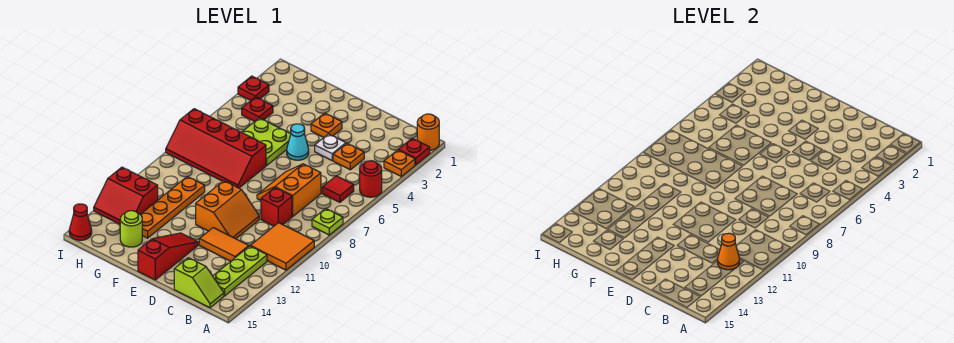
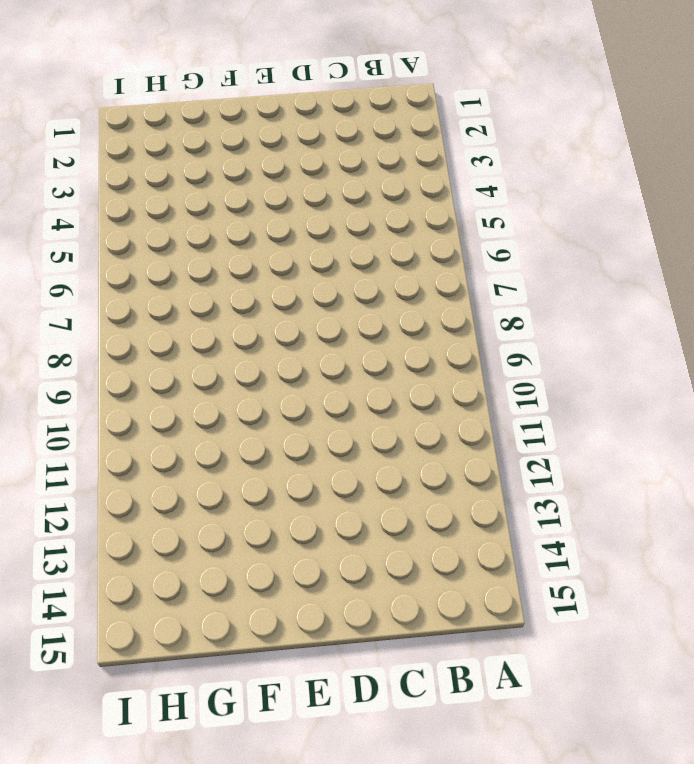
none -> orange 1x1 round brick [417,114,439,150]
none -> red 1x1 plate [399,138,430,165]
none -> orange 1x1 plate [384,150,415,176]

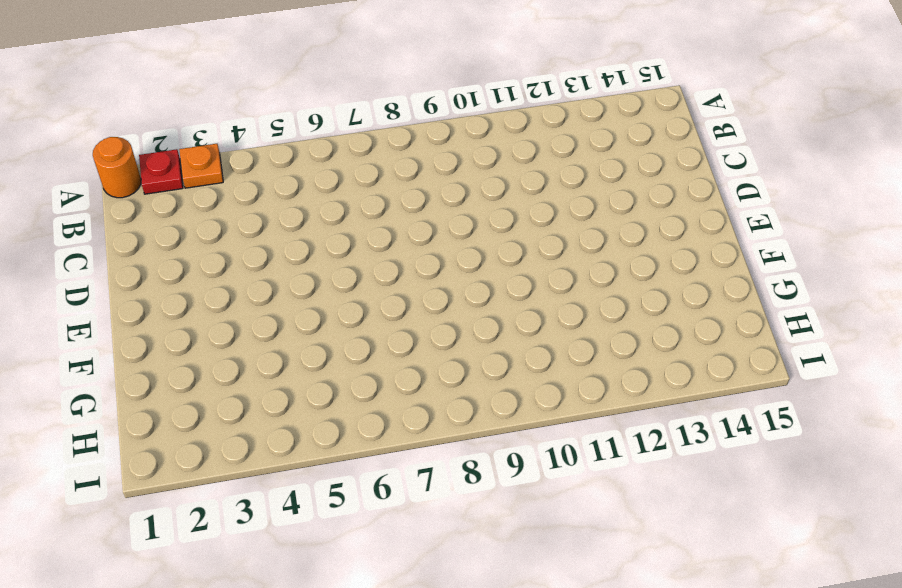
none -> red 1x1 round brick [360,161,382,197]
none -> lime 1x1 plate [312,209,343,235]
none -> orange 2x2 tile [251,223,314,270]

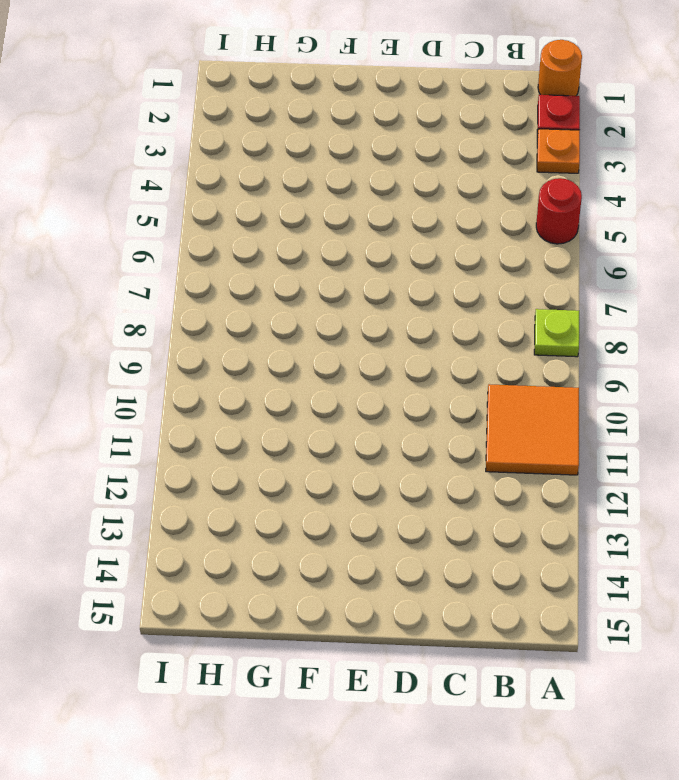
none -> red 1x1 tile [322,176,354,202]
none -> lime 1x3 plate [213,246,267,296]
none -> lime 1x2 slope [174,258,224,308]

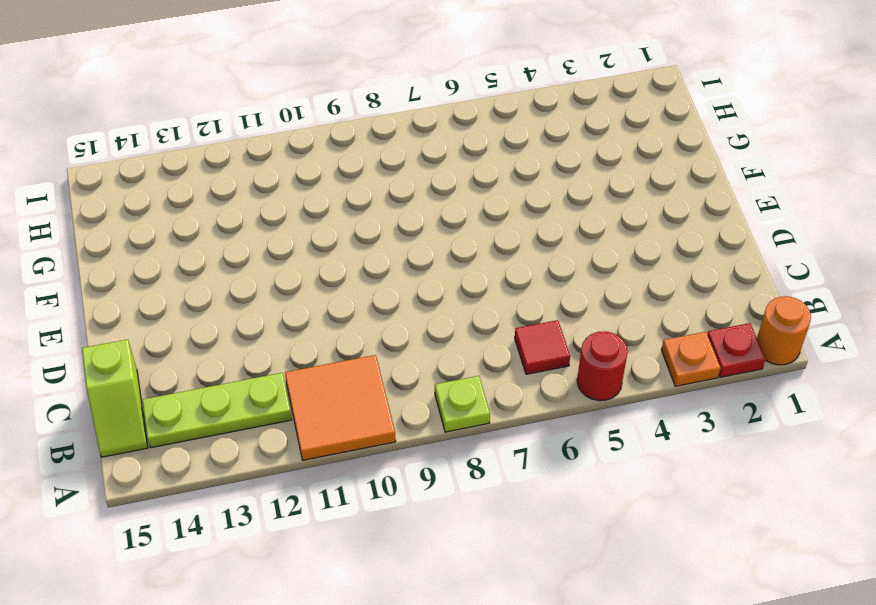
none -> orange 1x1 plate [333,143,364,170]
none -> orange 2x2 slope [257,164,321,216]
none -> red 1x1 brick [261,188,292,226]

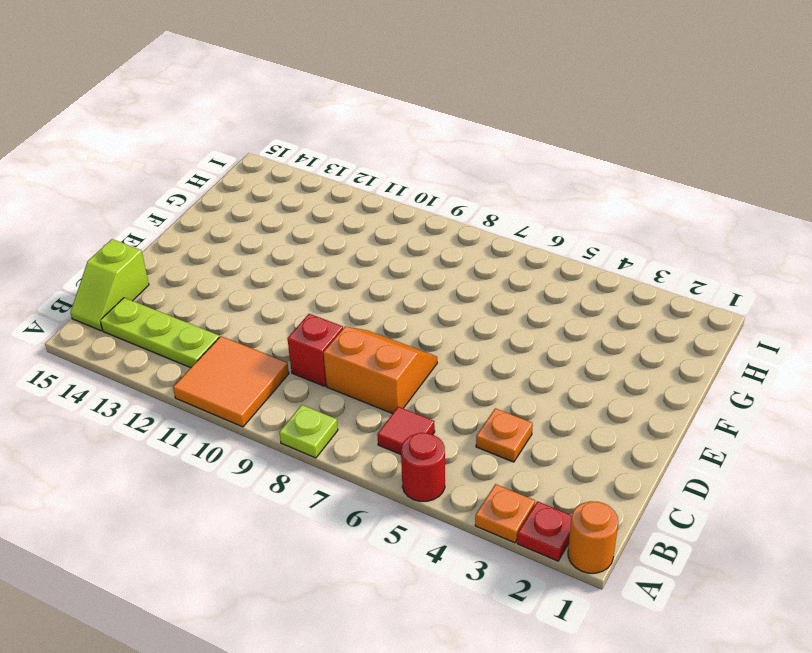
none -> orange 1x2 tile [199,228,249,261]
none -> white 1x1 plate [315,134,346,160]
none -> orange 2x2 slope [196,181,259,239]

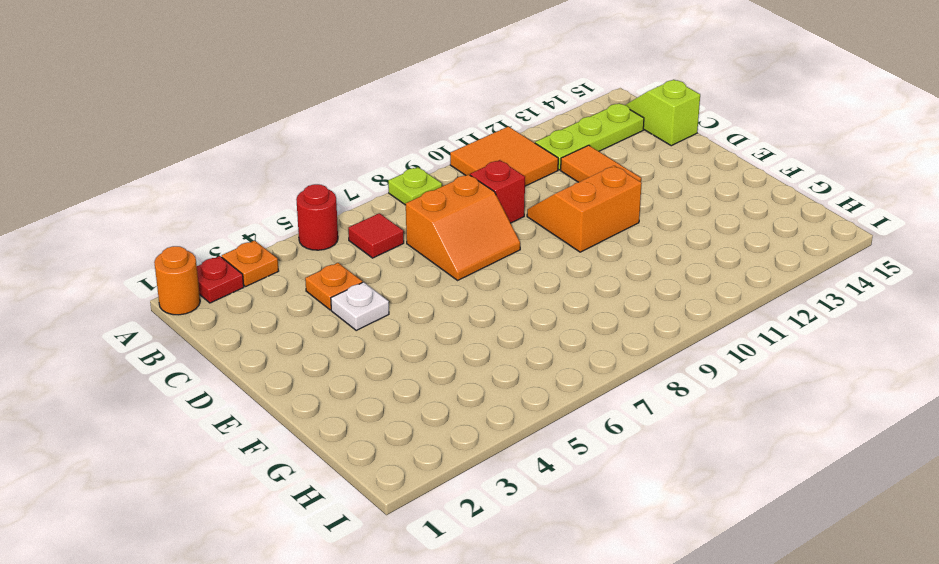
none -> orange 1x1 plate [311,113,342,137]
none -> cyan 1x1 cone [287,124,309,160]
none -> red 1x3 slope [138,233,198,280]

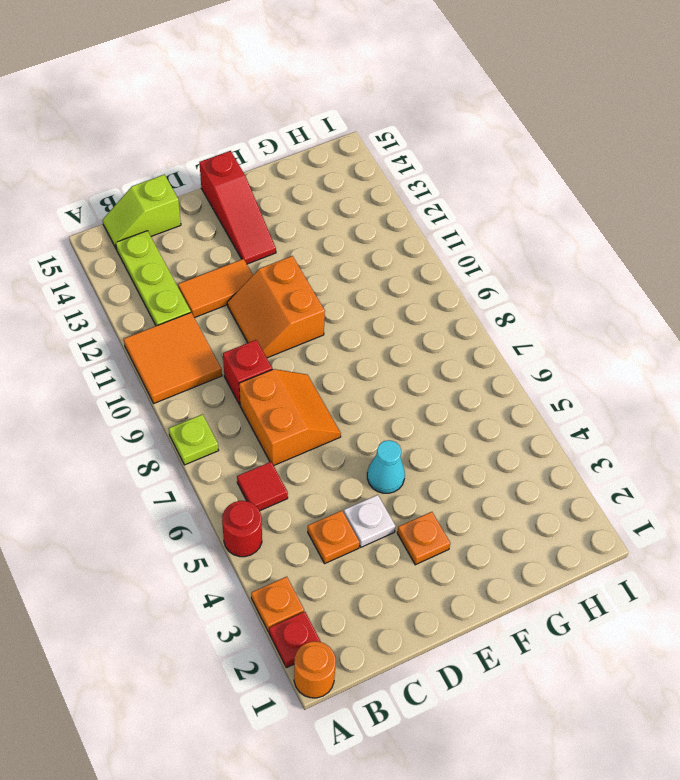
none -> lime 2x2 plate [242,118,291,165]
none -> red 2x4 slope [166,109,266,188]
none -> orange 1x4 plate [140,177,205,238]

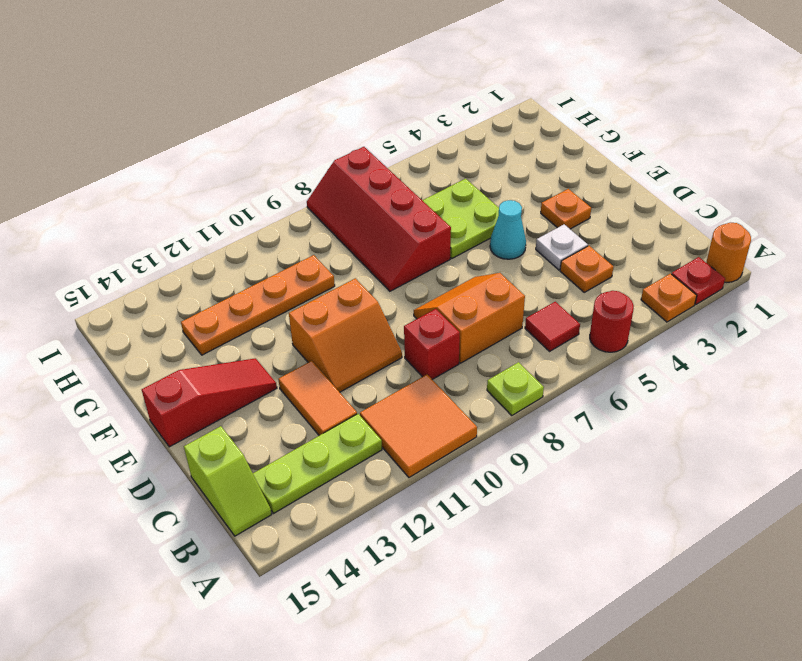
none -> lime 1x1 round brick [120,211,142,247]
none -> red 1x1 plate [242,97,273,122]
none -> red 2x2 slope [94,167,158,224]

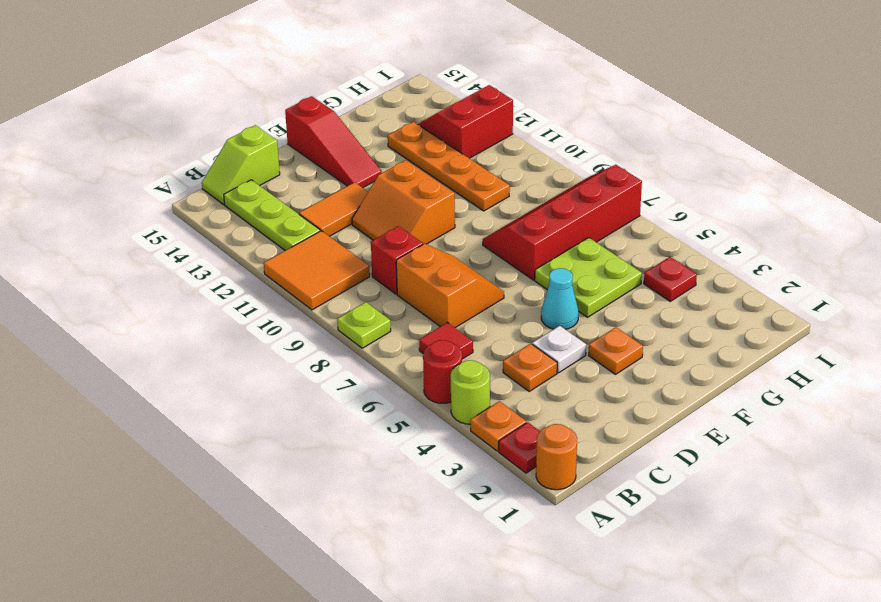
lime 1x1 round brick [451,360,490,424] -> lime 1x1 round brick moved to [120,211,142,247]
none -> red 1x1 plate [238,76,269,100]
none -> red 1x1 cone [69,204,92,240]
none -> orange 1x1 cone [717,233,740,270]

